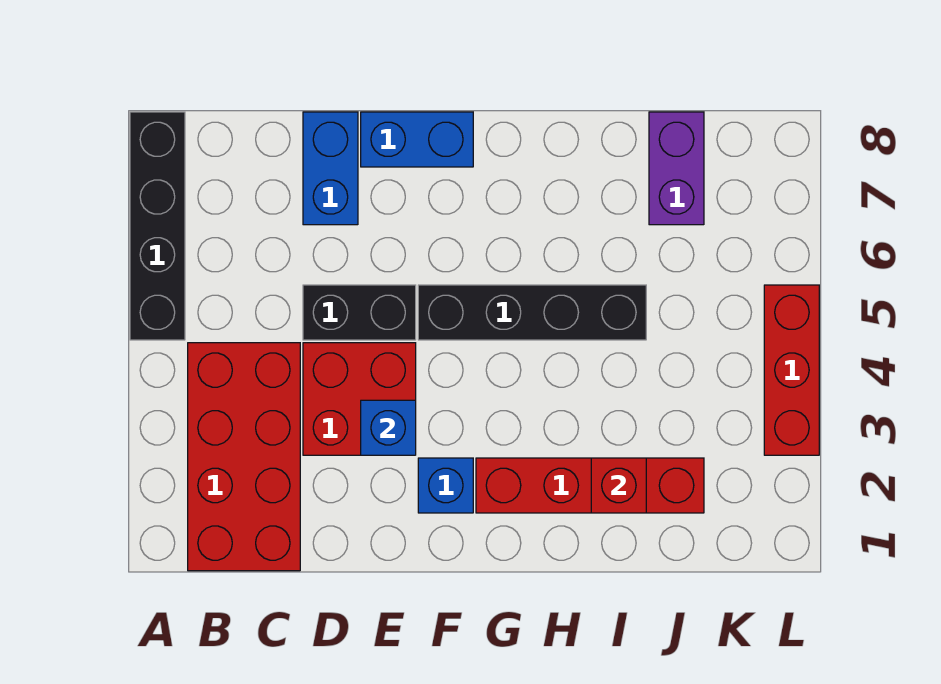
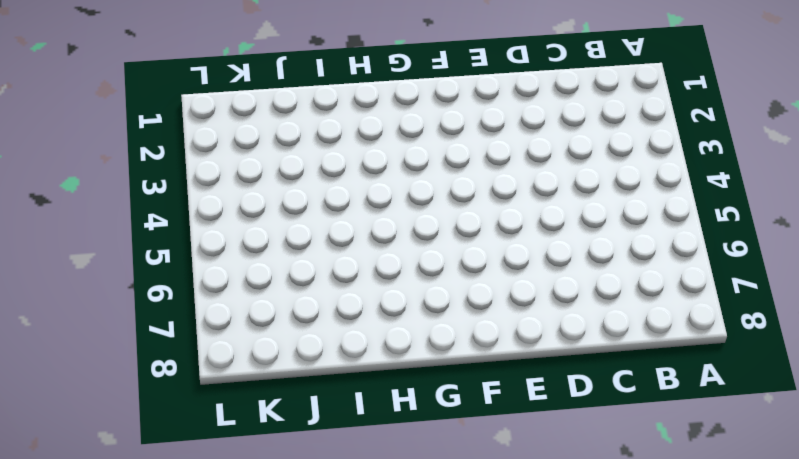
none -> black 1x4 brick [130,112,185,340]
none -> red 2x4 brick [188,343,300,571]
none -> red 2x2 brick [303,343,416,455]

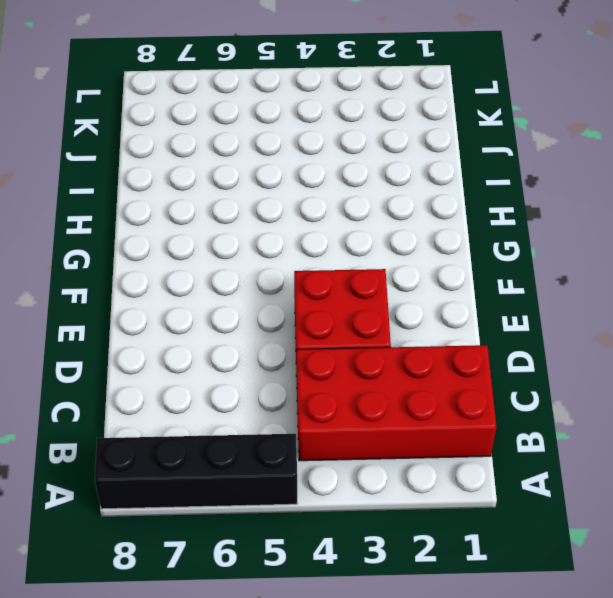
none -> black 1x2 brick [303,285,416,340]
none -> blue 1x2 brick [303,112,358,225]
none -> blue 1x2 brick [361,112,473,167]

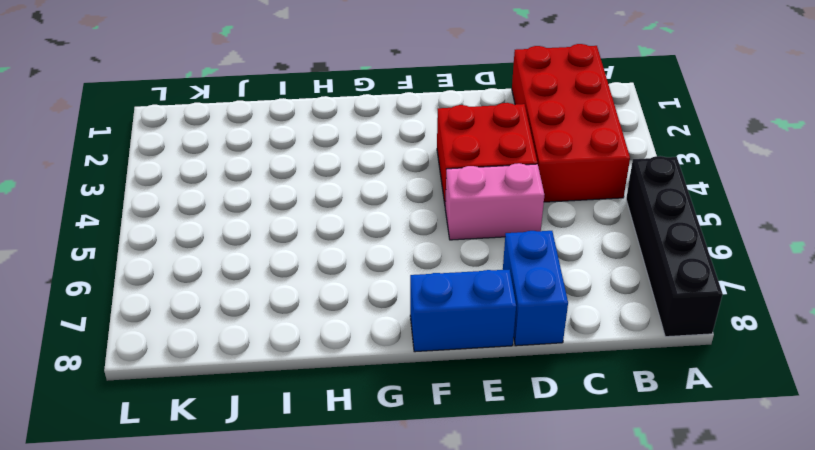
pink 1x2 brick [445,163,544,240] -> black 1x2 brick [303,285,416,340]
none -> blue 1x1 brick [418,458,473,513]
none -> black 1x4 brick [418,285,646,340]
none -> red 1x4 brick [476,458,704,513]

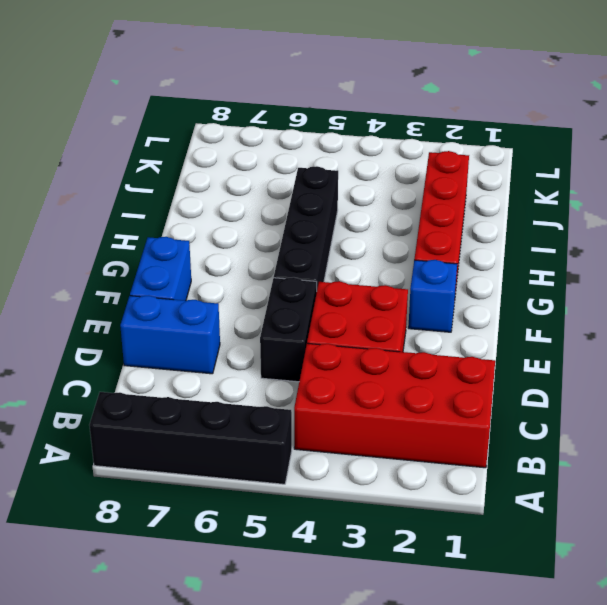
none -> purple 1x2 brick [649,112,704,225]
none -> red 1x3 brick [764,285,819,455]
none -> blue 1x1 brick [361,400,416,455]

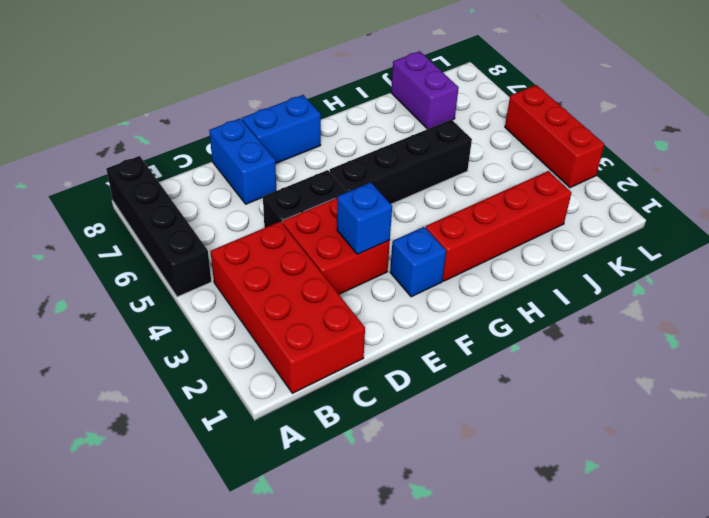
none -> red 1x1 brick [591,458,646,513]

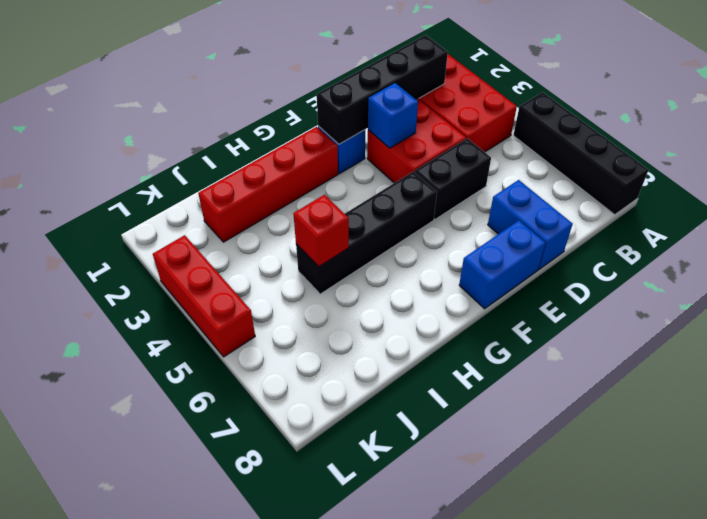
black 1x4 brick [317,35,448,144] -> none
red 1x1 brick [293,195,349,266] -> red 1x1 brick moved to [591,458,646,513]
none -> purple 1x2 brick [649,112,704,225]

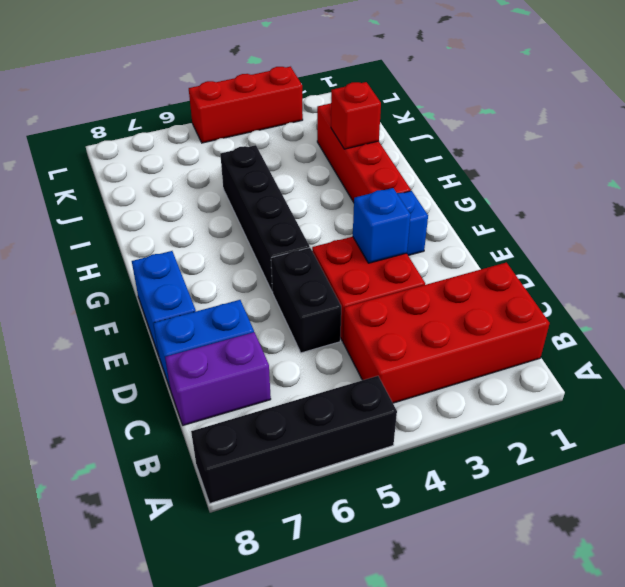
purple 1x2 brick [165,332,271,425] -> purple 1x2 brick moved to [649,112,704,225]

